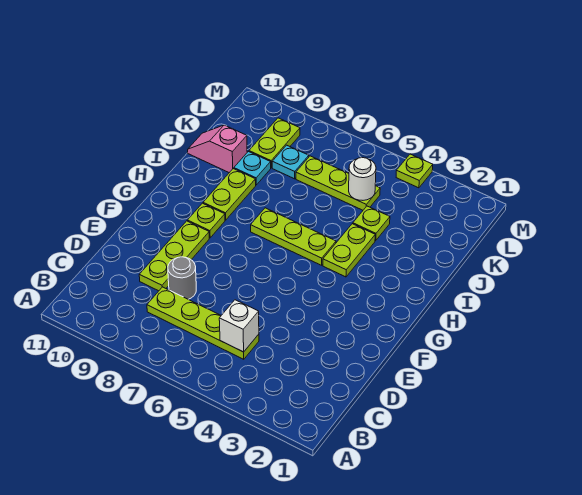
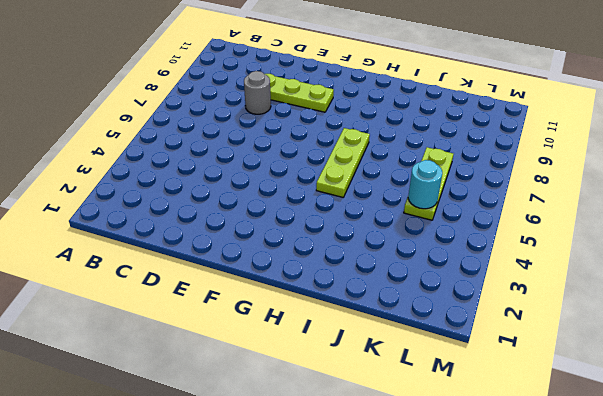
cyan 1x1 round brick [408,160,442,209] -> white 1x1 round brick [349,158,376,200]
none -> lime 1x4 plate [147,287,259,359]
none -> lime 1x1 plate [187,203,225,238]
none -> lime 1x2 plate [323,224,375,277]

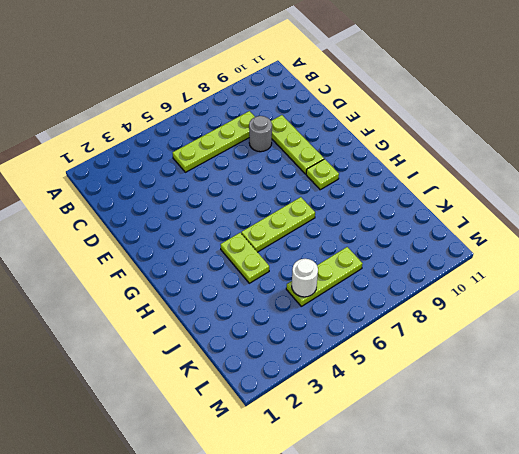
none -> lime 1x2 plate [203,169,256,220]
none -> lime 1x1 plate [353,206,390,241]
none -> cyan 1x1 plate [234,151,271,185]

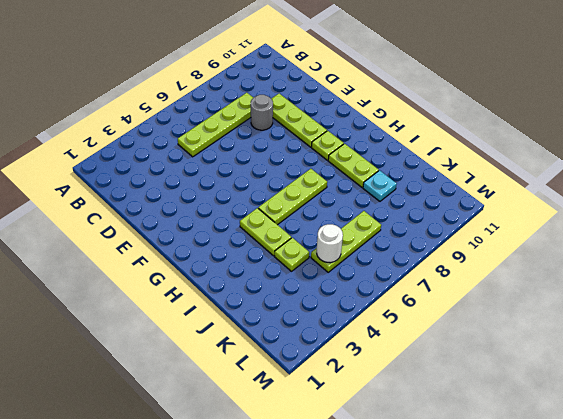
none -> pink 1x2 slope [188,125,247,173]
none -> cyan 1x1 plate [272,145,309,179]
none -> lime 1x2 plate [249,118,300,168]

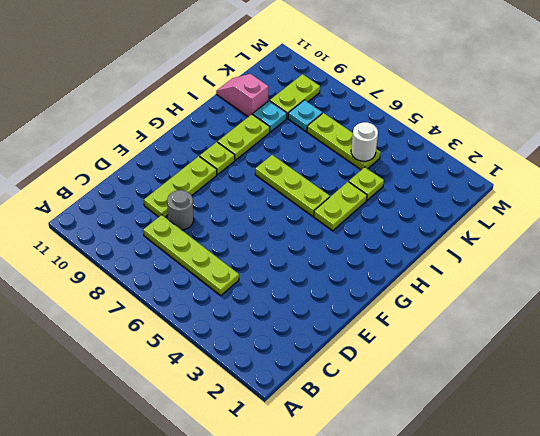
none -> lime 1x1 plate [396,154,433,188]
none -> white 1x1 brick [219,300,259,352]

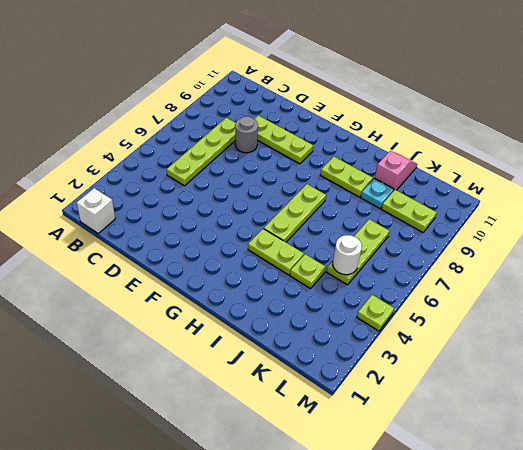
white 1x1 brick [77,188,115,233] -> white 1x1 brick moved to [219,300,259,352]
none -> lime 1x1 plate [187,203,225,238]
none -> cyan 1x1 plate [272,145,309,179]

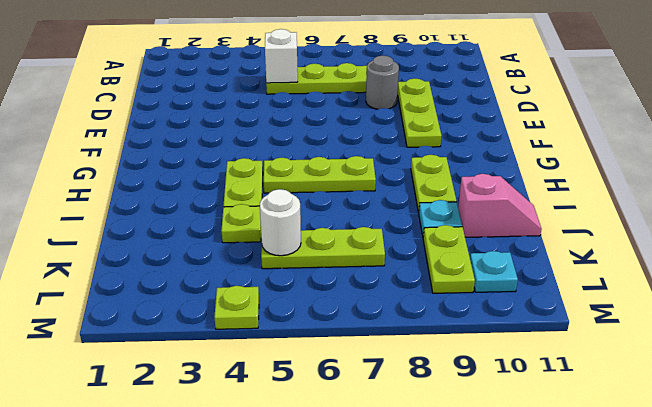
cyan 1x1 plate [470,251,518,292] -> cyan 1x1 plate moved to [272,145,309,179]
none -> lime 1x1 plate [187,203,225,238]

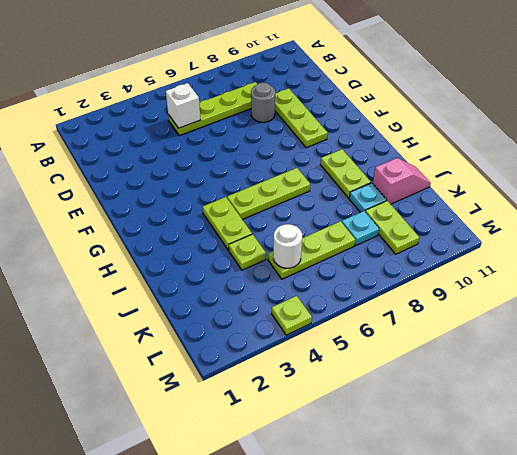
none -> lime 1x1 plate [187,203,225,238]

